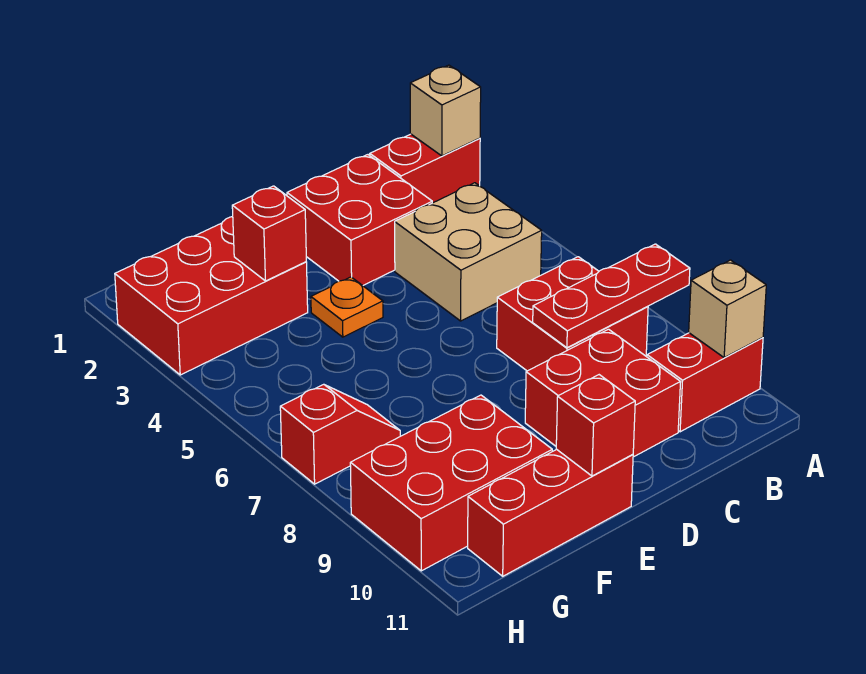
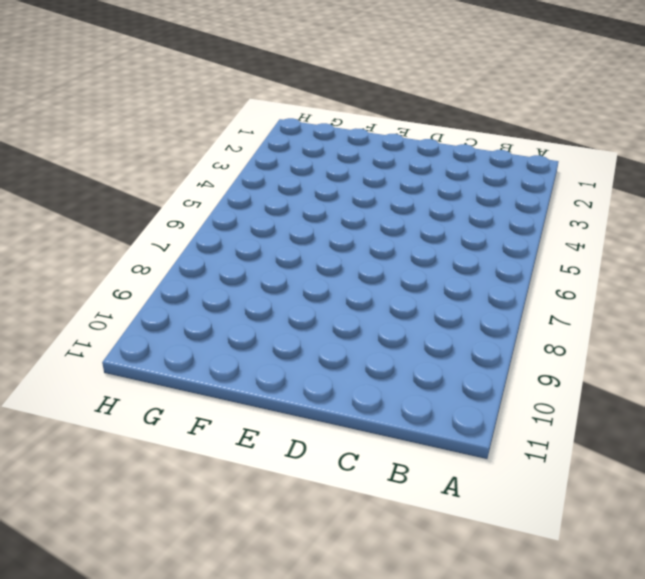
none -> red 1x2 brick [370,134,480,203]
none -> red 1x2 brick [647,333,763,432]
none -> tan 2x2 brick [395,183,542,321]

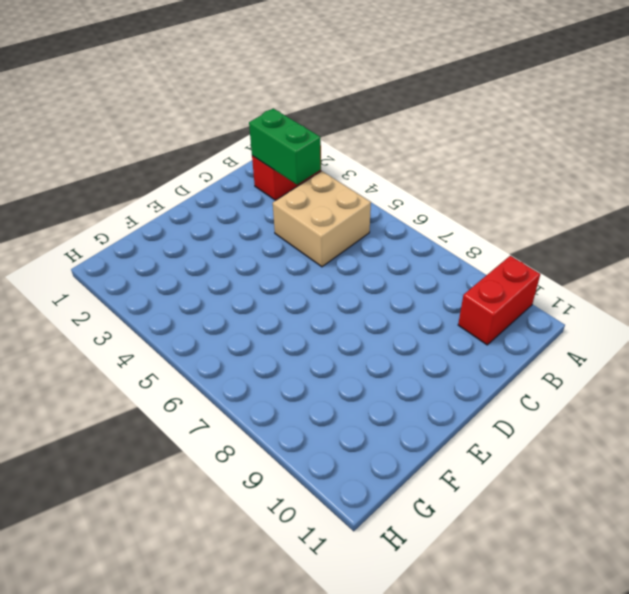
green 1x2 brick [249,108,321,185] -> none
none -> red 2x2 brick [497,257,648,371]
none -> red 2x2 brick [287,155,432,286]
none -> red 2x2 brick [525,329,680,457]

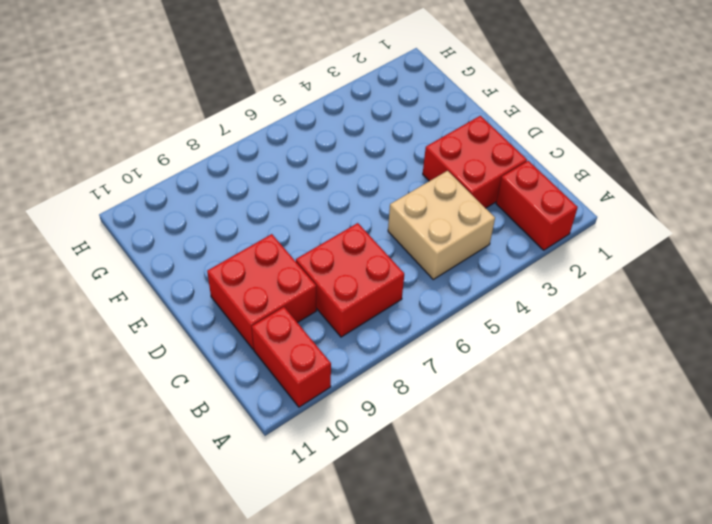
none -> orange 1x1 plate [311,277,383,337]
none -> red 1x3 brick [468,449,633,576]
none -> red 2x3 brick [115,217,308,375]

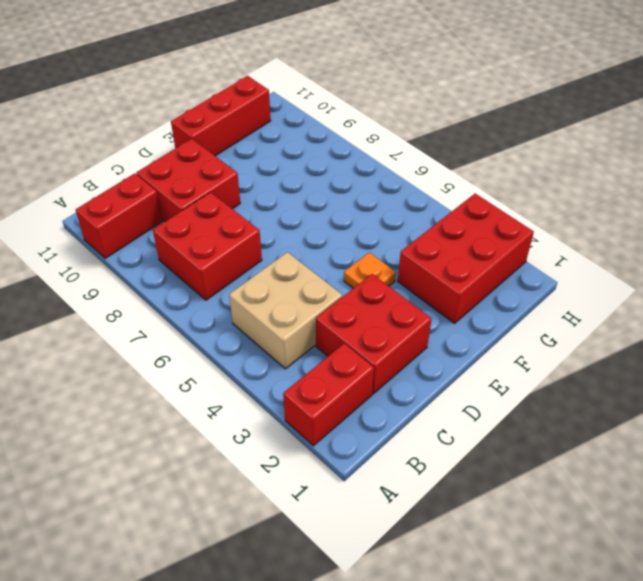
none -> red 2x3 brick [350,395,552,571]
none -> red 1x2 slope [280,384,400,484]
none -> tan 1x1 brick [410,65,481,156]

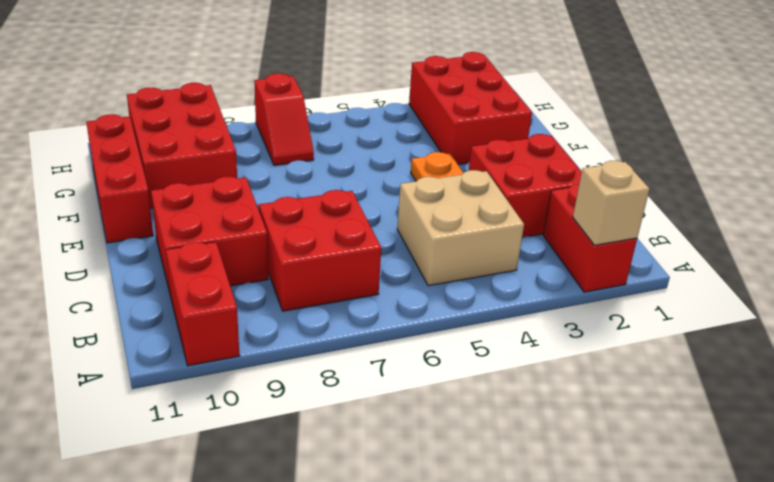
none -> red 1x3 plate [533,244,690,348]
none -> tan 1x1 brick [689,260,766,358]
none -> red 1x1 brick [556,375,635,476]

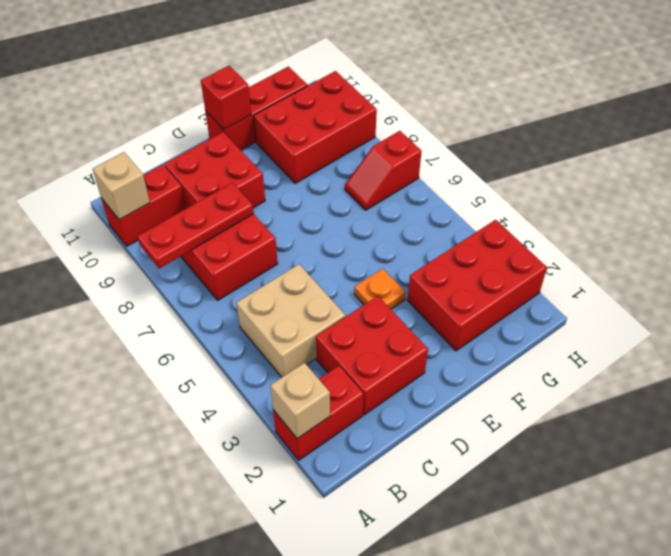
none -> red 1x1 brick [232,186,306,281]

